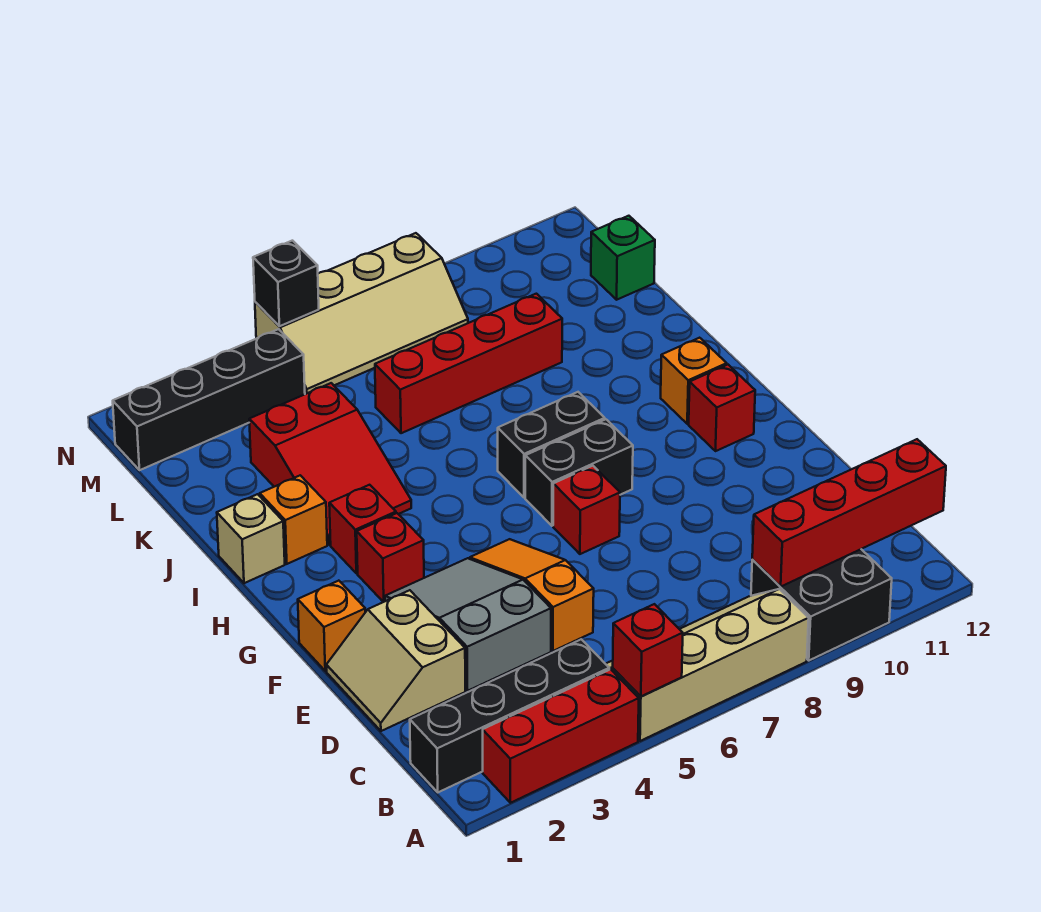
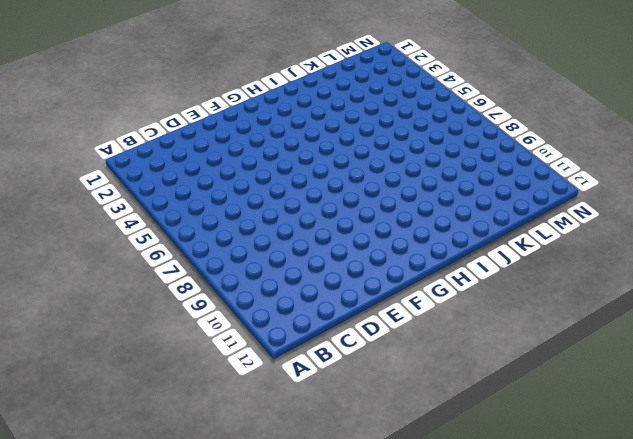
none -> red 1x3 brick [483,669,639,803]
none -> tan 2x4 slope [606,589,809,741]
none -> black 2x2 brick [751,549,892,660]

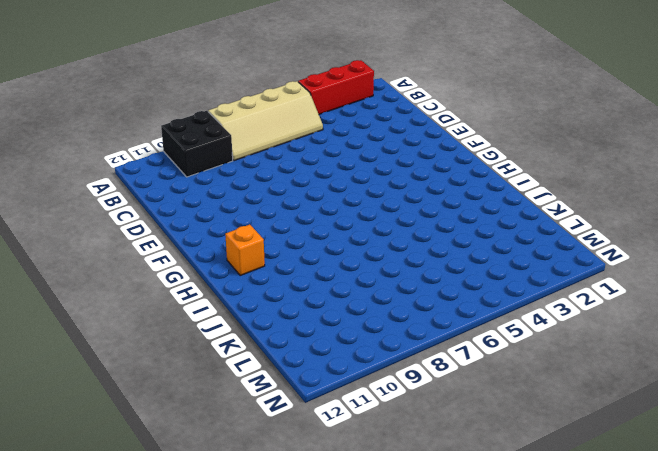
none -> black 1x4 brick [410,639,609,792]
none -> tan 2x2 slope [326,590,465,731]
none -> grey 2x3 slope [385,558,551,691]

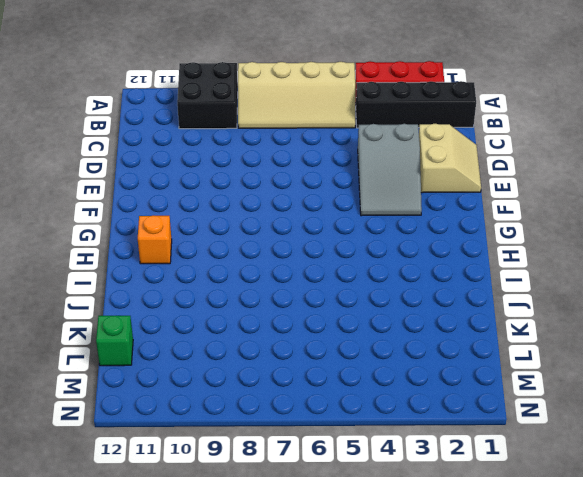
none -> orange 1x3 slope [470,539,594,651]
none -> orange 1x1 brick [298,581,365,671]
none -> red 1x1 brick [553,466,620,554]

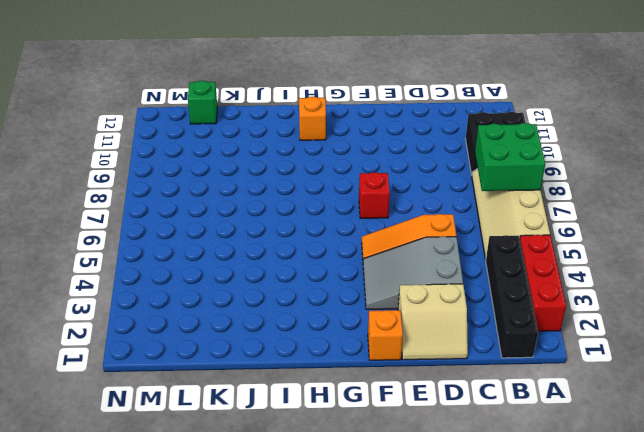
green 2x2 brick [475,123,545,191] -> none
none -> red 1x1 brick [357,513,424,602]
none -> black 1x2 brick [525,419,633,526]
none -> red 1x1 brick [689,365,755,451]

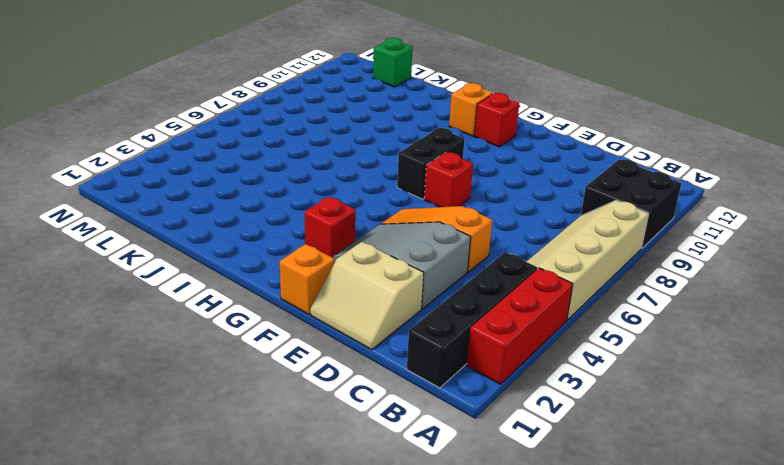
none -> red 1x1 brick [329,485,396,574]
none -> black 1x2 brick [498,392,605,498]
none -> tan 1x1 brick [217,494,285,583]

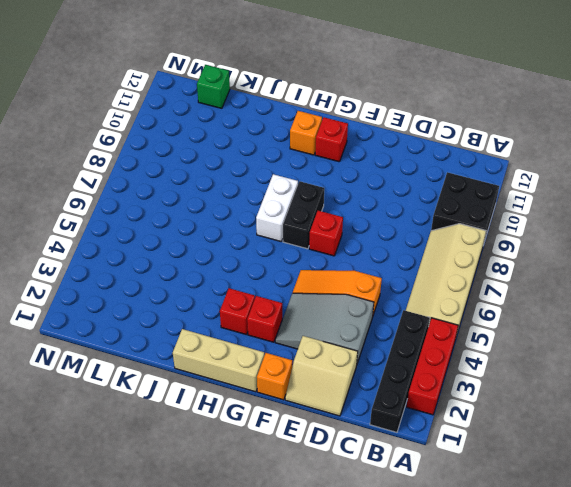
tan 1x3 brick [173,329,264,392] -> tan 1x1 brick [217,494,285,583]
white 1x2 brick [256,174,298,242] -> black 1x2 brick [498,392,605,498]
none -> orange 1x1 brick [260,475,327,564]
none -> red 2x3 slope [249,383,411,545]
none -> red 1x4 brick [375,294,562,433]

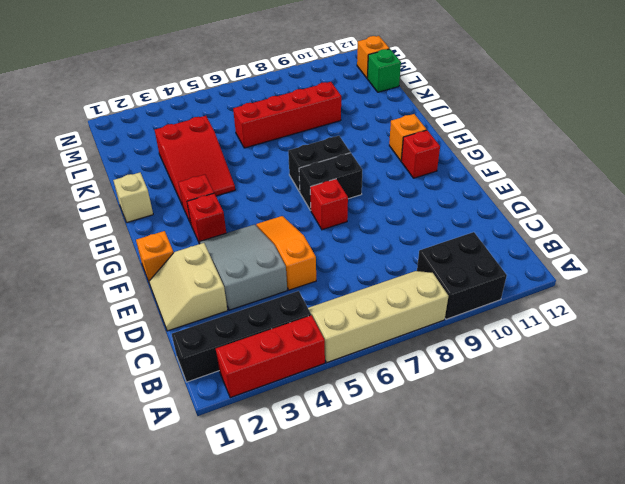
orange 1x1 brick [357,36,389,78] -> orange 1x1 brick moved to [260,475,327,564]
none -> black 1x4 brick [113,329,305,470]
none -> tan 2x4 slope [255,233,468,394]
none -> red 1x1 brick [613,604,683,696]

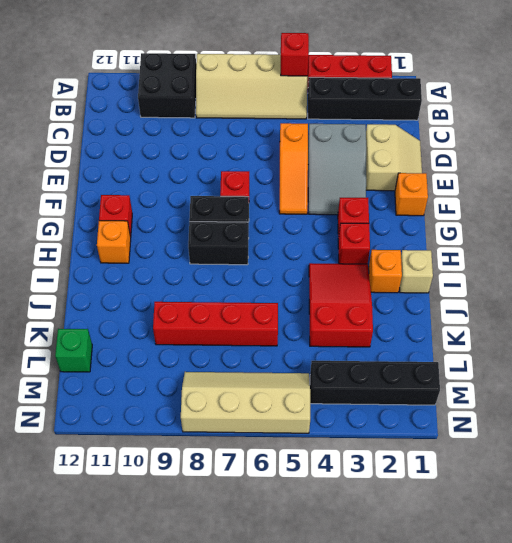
none -> red 1x4 brick [752,439,946,586]
none -> black 1x1 brick [253,241,319,326]

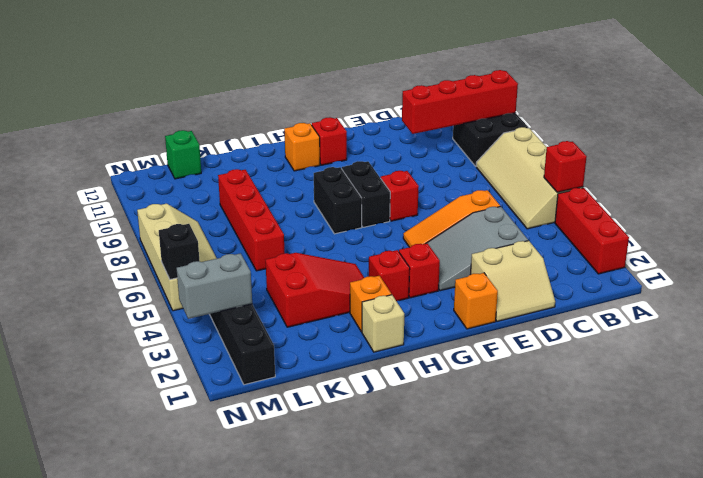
red 1x4 brick [402,70,518,134] -> red 1x4 brick turned to [752,439,946,586]
grey 1x2 brick [176,253,252,319] -> none
none -> black 1x4 brick [410,639,609,792]

